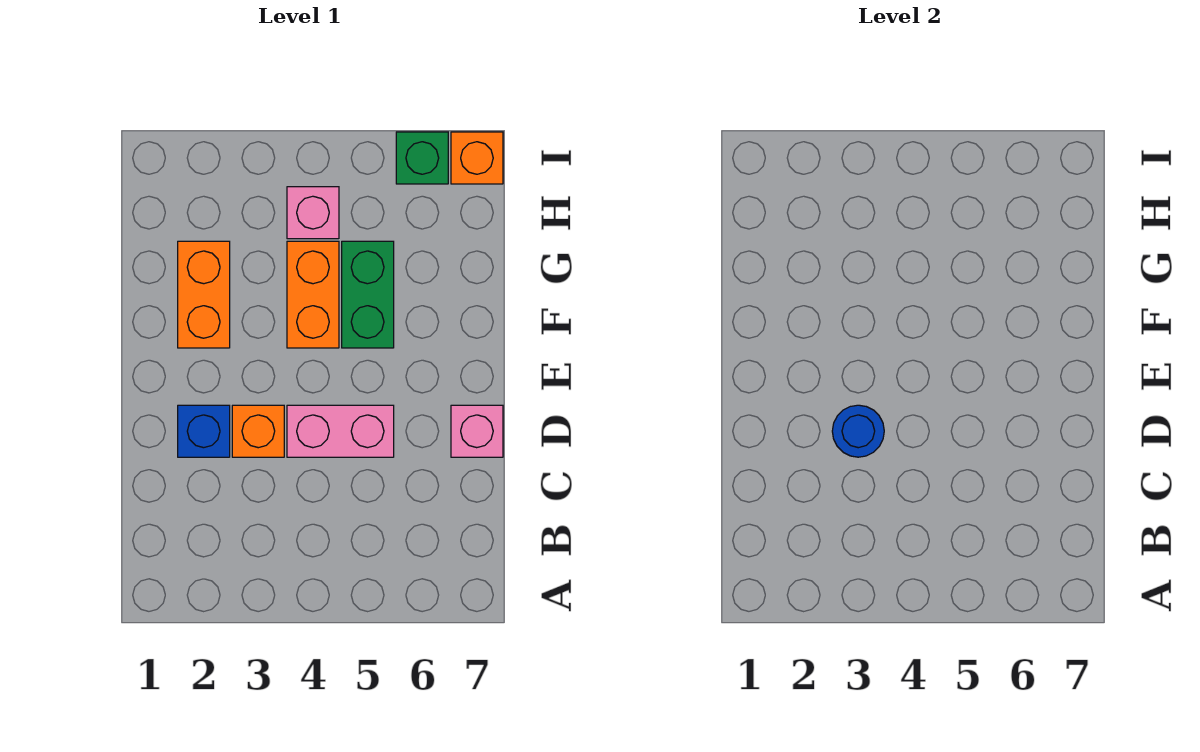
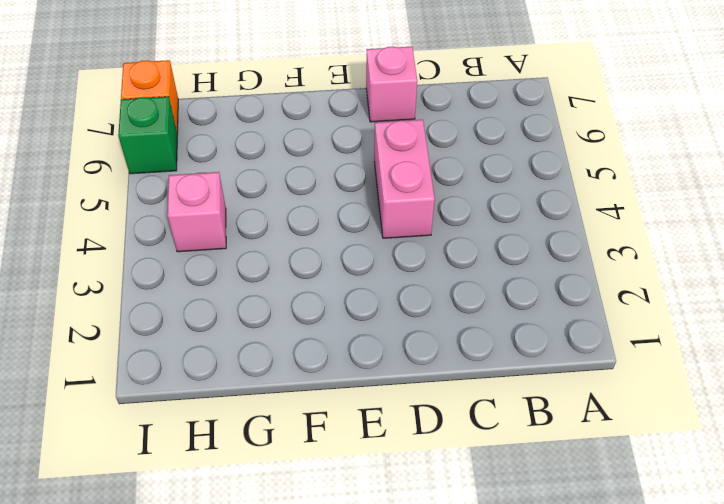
none -> blue 1x1 brick [178,405,230,457]
none -> orange 1x1 brick [232,405,284,457]

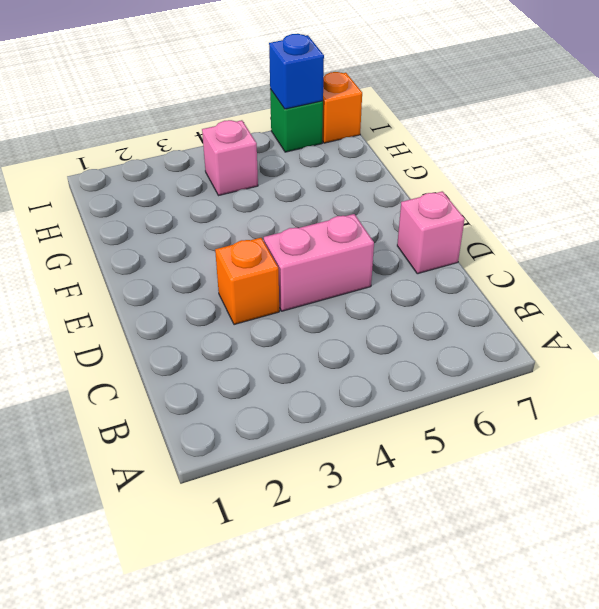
blue 1x1 brick [269,34,324,109] -> blue 1x1 brick moved to [178,405,230,457]
none -> orange 1x2 brick [178,241,230,348]
none -> orange 1x2 brick [287,241,339,348]

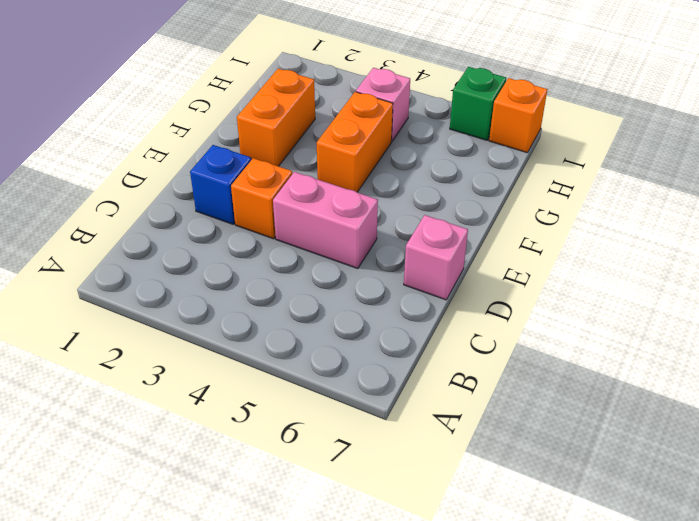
none -> green 1x2 brick [342,241,394,348]
none -> blue 1x1 round brick [832,405,884,457]

